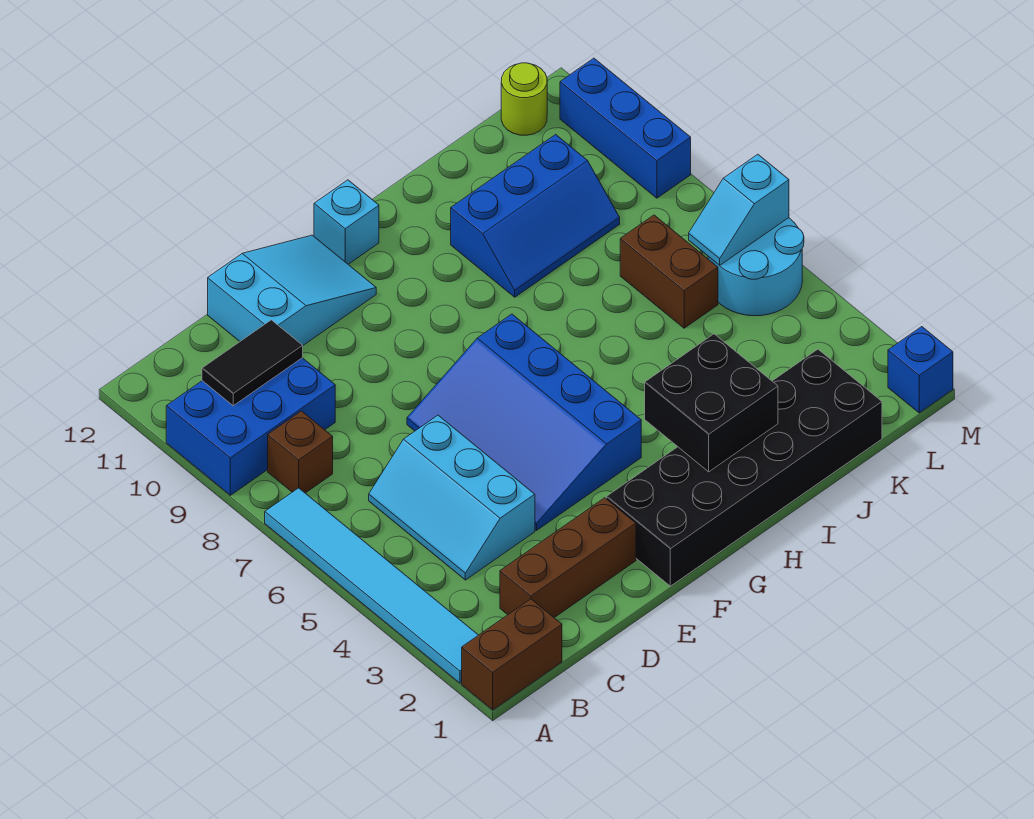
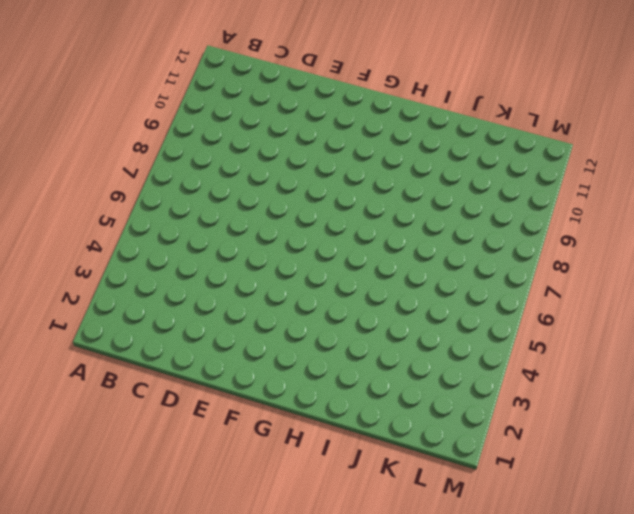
none -> brown 1x2 brick [462,599,562,710]
none -> cyan 1x6 tile [265,488,478,683]
none -> blue 2x3 brick [166,358,335,495]

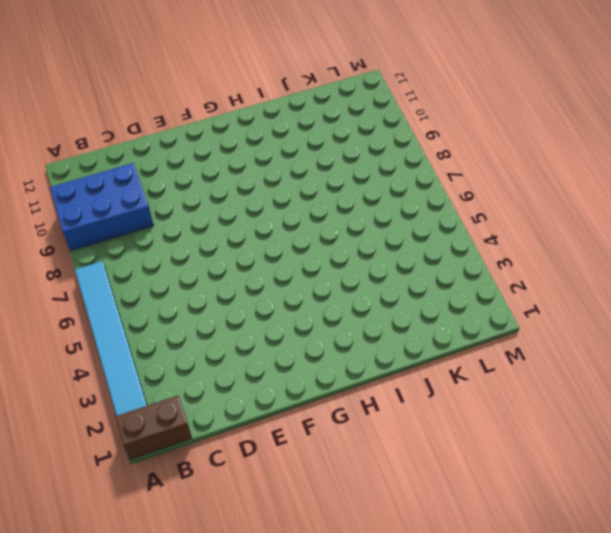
none -> brown 1x1 brick [268,411,333,493]
none -> brown 1x3 brick [500,498,636,618]
none -> cyan 2x3 slope [369,415,535,580]

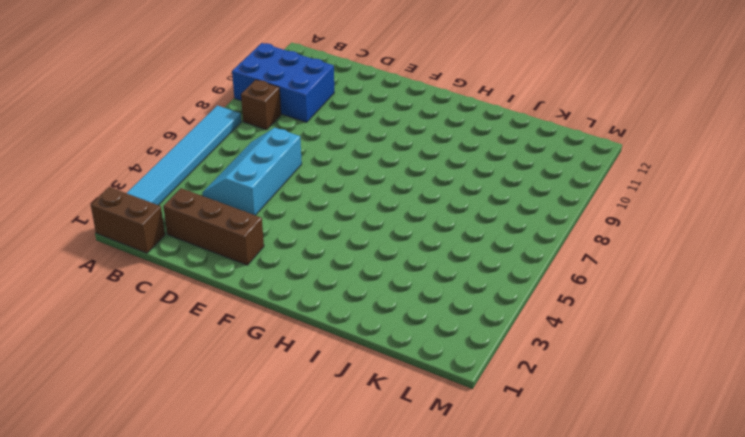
none -> cyan 2x3 slope [208,235,376,345]
none -> blue 3x4 slope [407,314,641,530]
none -> black 2x6 brick [606,349,882,586]

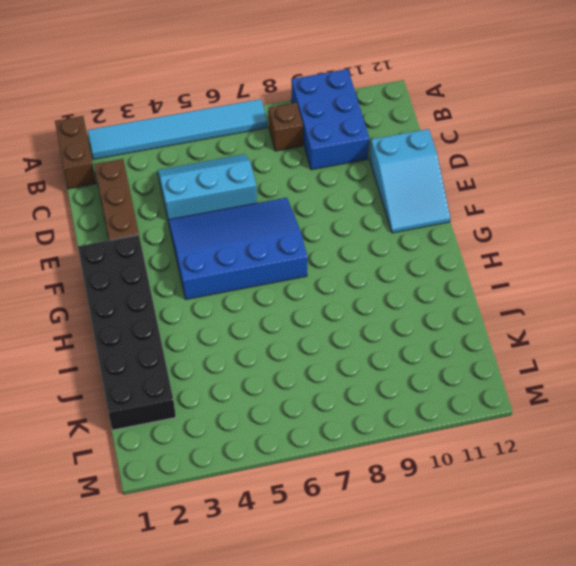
none -> cyan 1x1 brick [314,180,379,264]
none -> blue 2x3 slope [451,134,620,297]
none -> brown 1x2 brick [620,215,718,328]

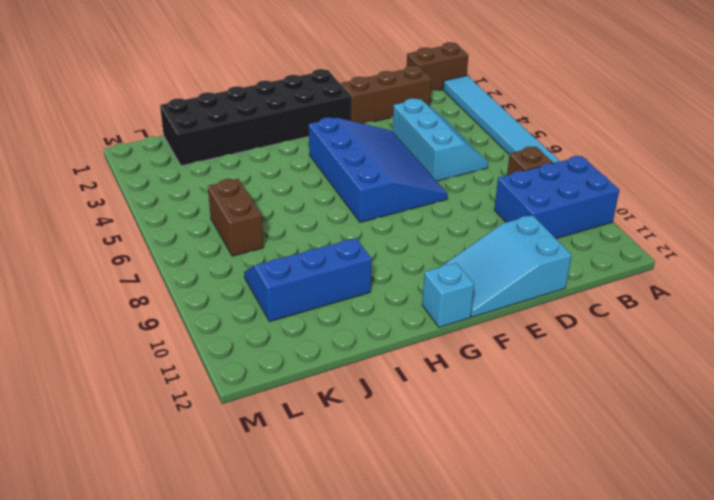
none -> cyan 2x2 round brick [708,218,804,316]
none -> lime 1x1 round brick [501,63,547,135]
none -> blue 1x1 brick [888,327,953,413]

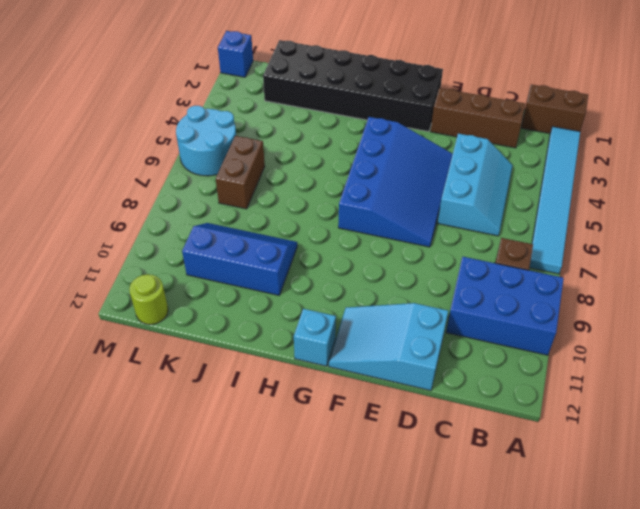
none -> blue 1x3 brick [560,58,691,198]
none -> black 1x2 tile [202,320,303,406]
none -> black 2x2 brick [645,334,778,472]

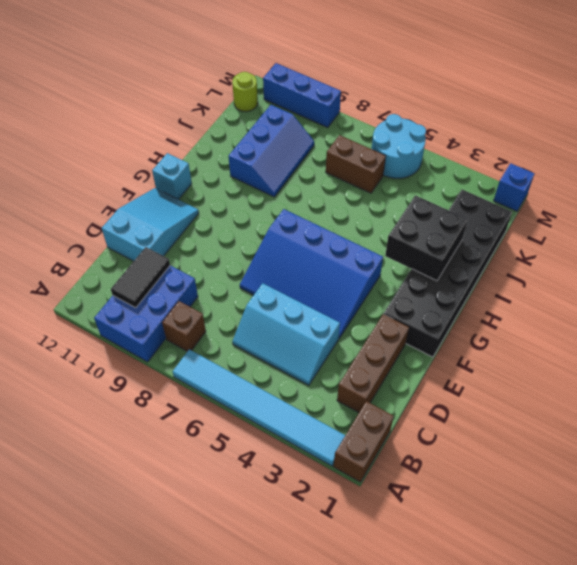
none -> cyan 1x2 slope [689,154,789,265]

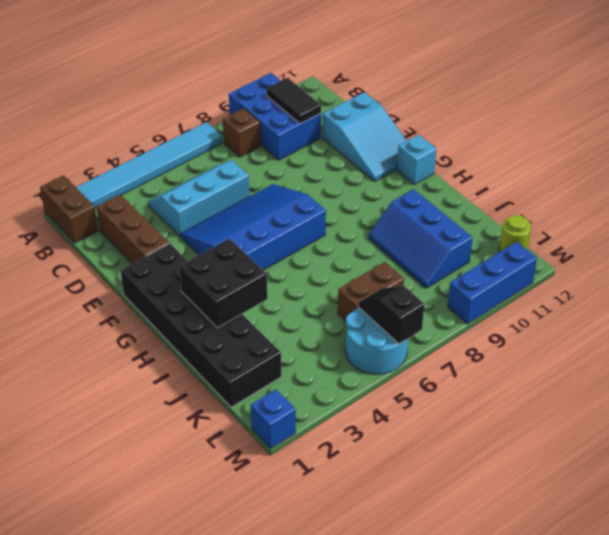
black 1x2 slope [358,286,424,344] -> cyan 1x2 slope [689,154,789,265]

